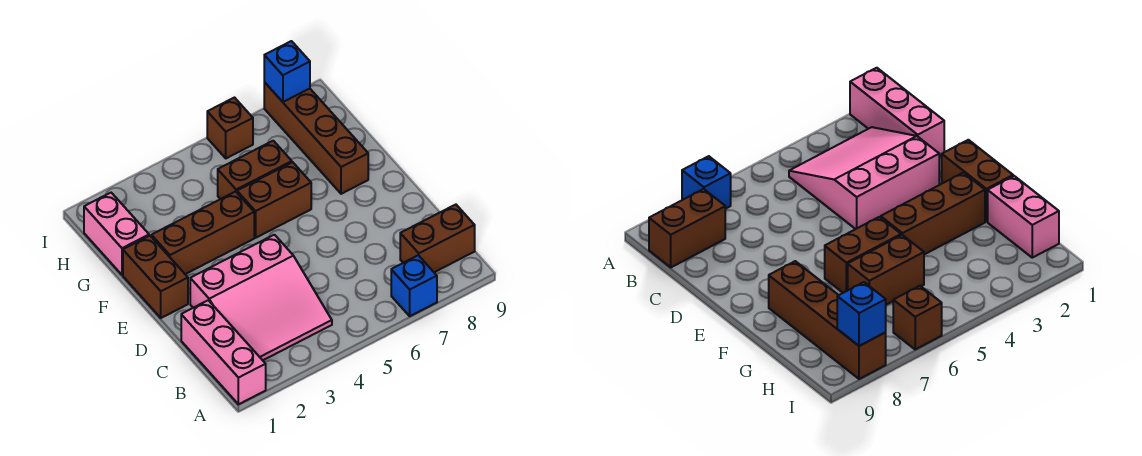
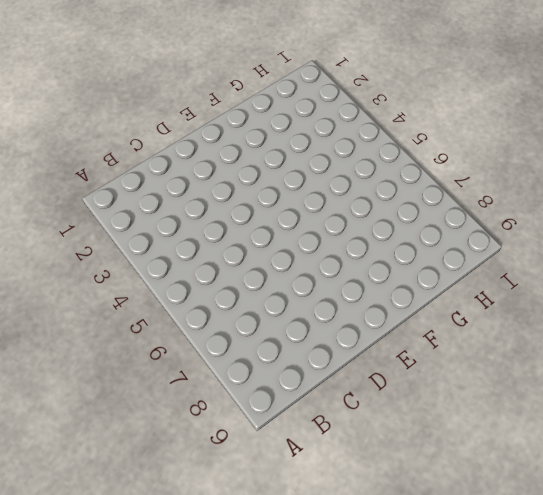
none -> pink 1x3 brick [181,300,266,404]
none -> blue 1x1 brick [391,255,437,316]
none -> pink 3x3 slope [190,235,332,360]

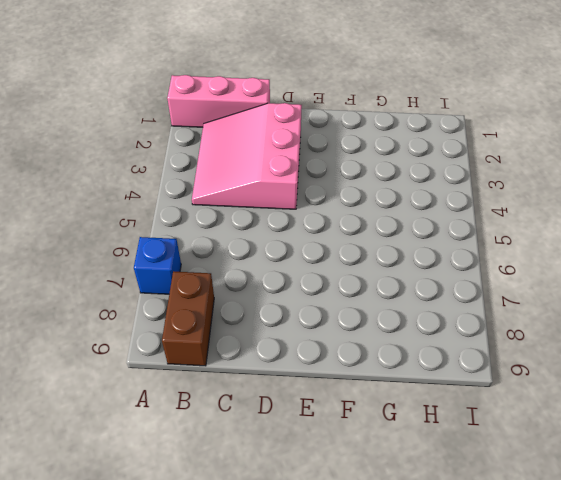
none -> brown 1x2 brick [123,236,188,318]
none -> brown 1x3 brick [151,192,254,274]
none -> brown 1x2 brick [237,162,311,238]

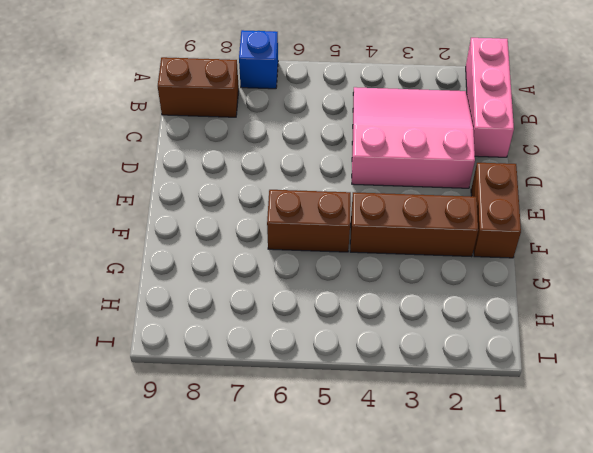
none -> brown 1x4 brick [264,82,368,194]
none -> pink 1x2 brick [84,193,149,275]
none -> brown 1x2 brick [218,141,292,199]

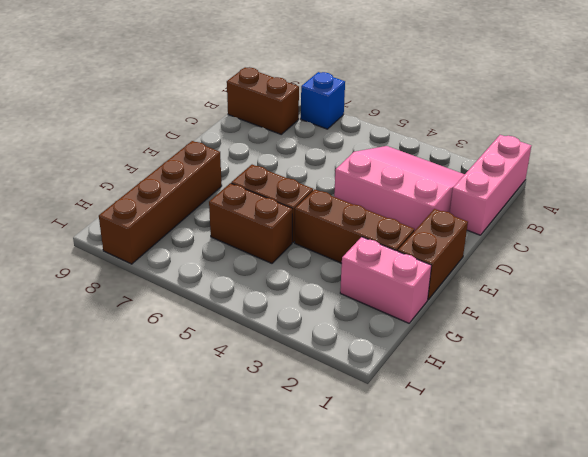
pink 1x2 brick [340,237,431,323] -> pink 1x2 brick turned to [84,193,149,275]
none -> brown 1x1 brick [207,98,253,158]
none -> blue 1x1 brick [264,41,310,102]

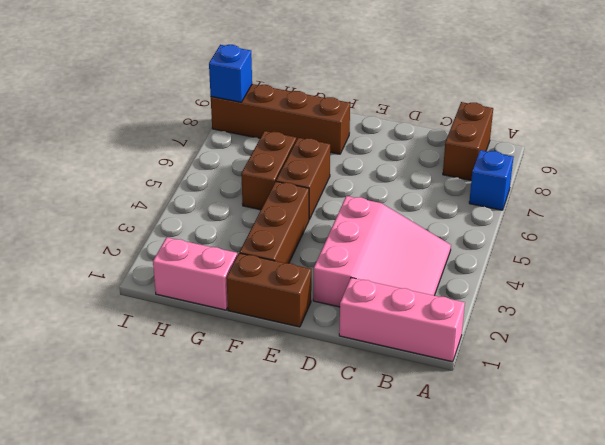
none -> brown 1x1 brick [207,98,253,158]

